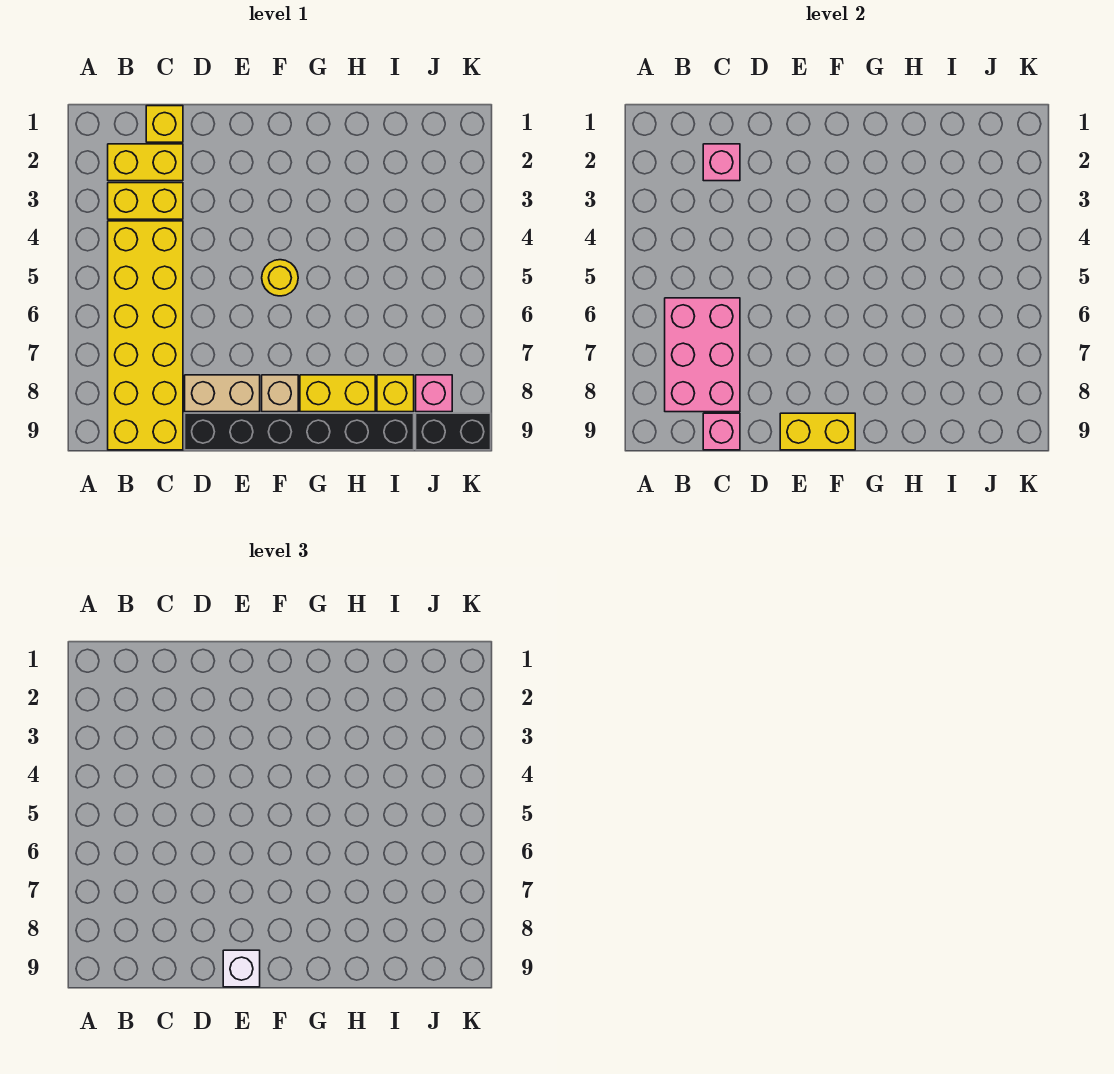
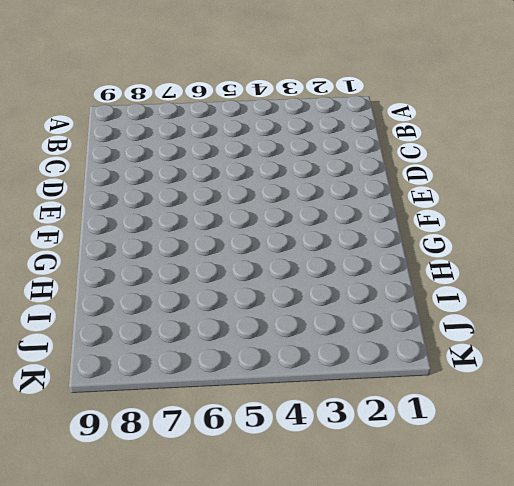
none -> yellow 1x2 brick [108,144,183,181]
none -> yellow 1x2 brick [108,183,183,219]
none -> yellow 2x6 brick [108,221,183,450]

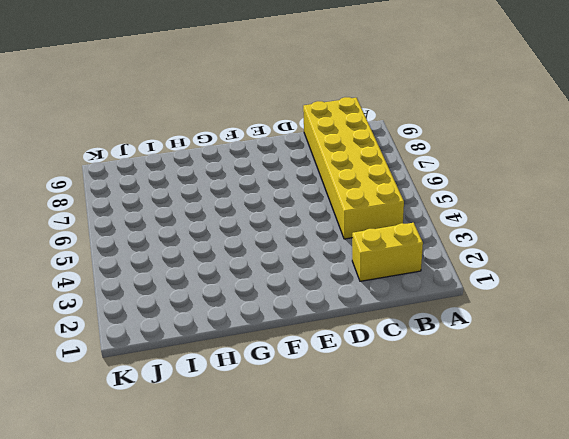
none -> yellow 1x2 brick [108,183,183,219]
none -> yellow 1x1 brick [146,106,183,142]
none -> tan 1x2 brick [185,375,260,412]

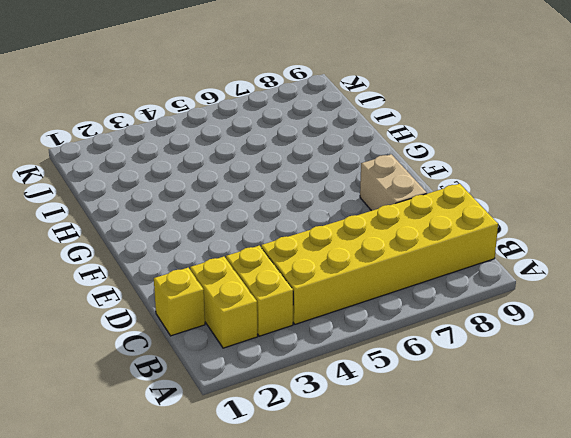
none -> black 1x6 brick [185,413,414,450]
none -> yellow 1x1 round brick [262,260,298,296]
none -> tan 1x1 brick [262,375,298,412]

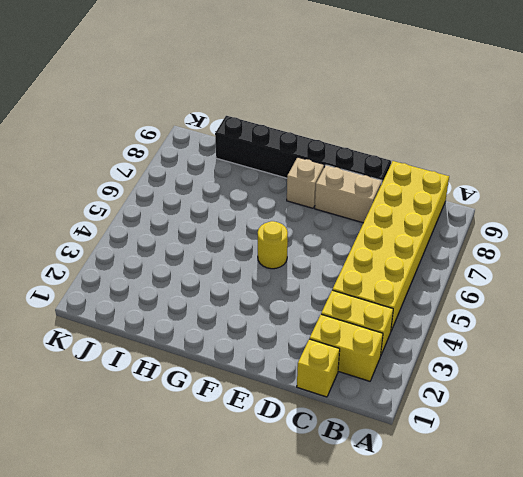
none -> yellow 1x2 brick [300,375,375,412]
none -> yellow 1x1 brick [377,375,414,412]
none -> pink 1x1 brick [416,375,452,412]

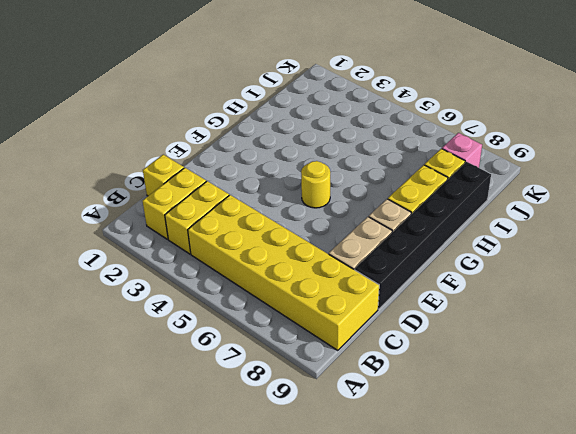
none -> black 1x2 brick [416,413,491,450]
none -> pink 2x3 brick [665,298,740,412]
none -> pink 1x1 brick [703,144,740,181]

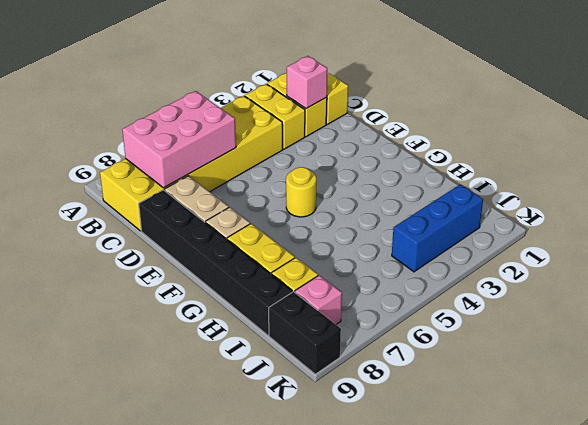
blue 1x3 brick [392,184,483,272] -> none
none -> pink 1x1 brick [703,413,740,450]
none -> yellow 1x2 brick [780,413,855,450]
none -> white 1x1 brick [223,950,260,987]

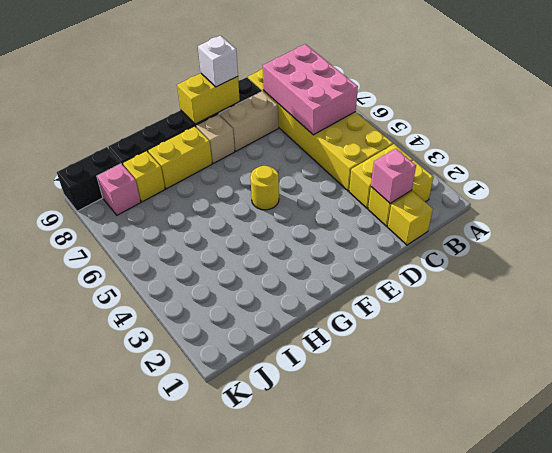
none -> pink 1x1 brick [703,413,740,450]

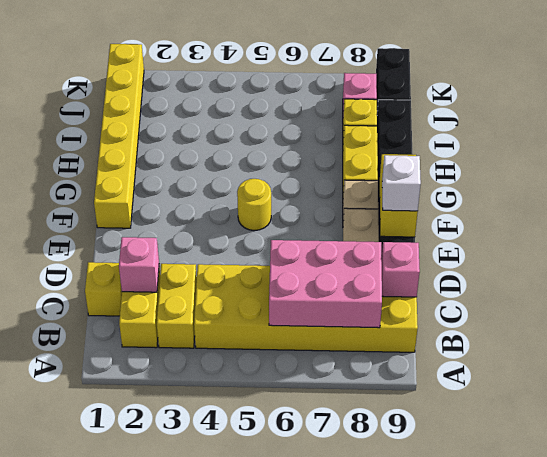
yellow 1x6 brick [94,44,144,228] -> none

